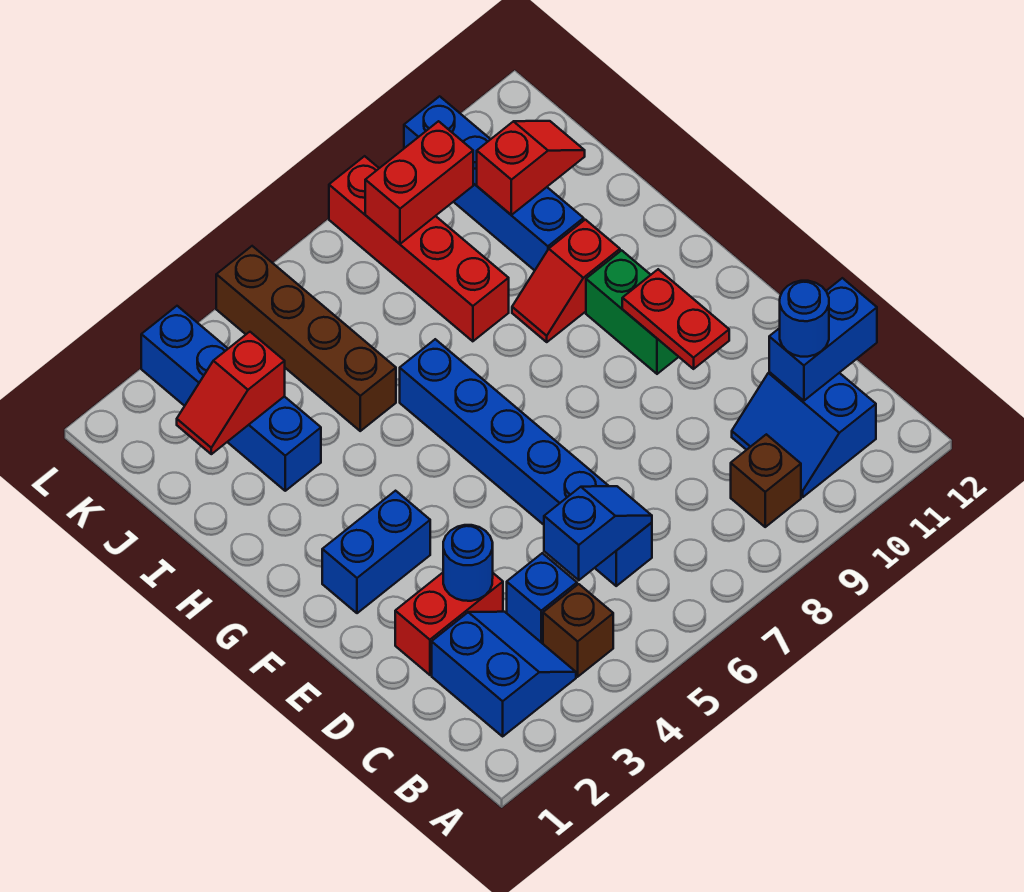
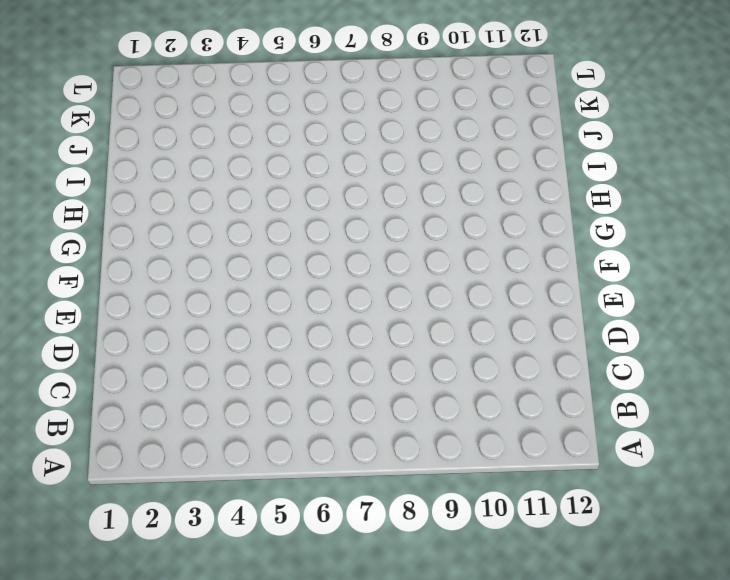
none -> blue 2x2 slope [432,612,576,736]
none -> brown 1x1 brick [543,584,613,677]
none -> brown 1x1 brick [731,434,801,527]

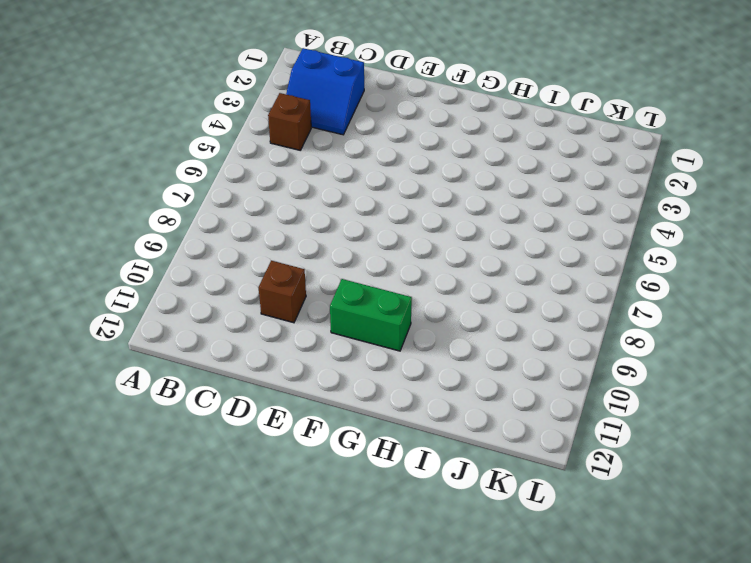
brown 1x1 brick [259,261,306,323] -> brown 1x1 brick moved to [731,434,801,527]
none -> blue 2x2 slope [732,372,876,497]
none -> blue 1x1 brick [507,553,577,644]
none -> blue 1x6 brick [400,339,652,586]

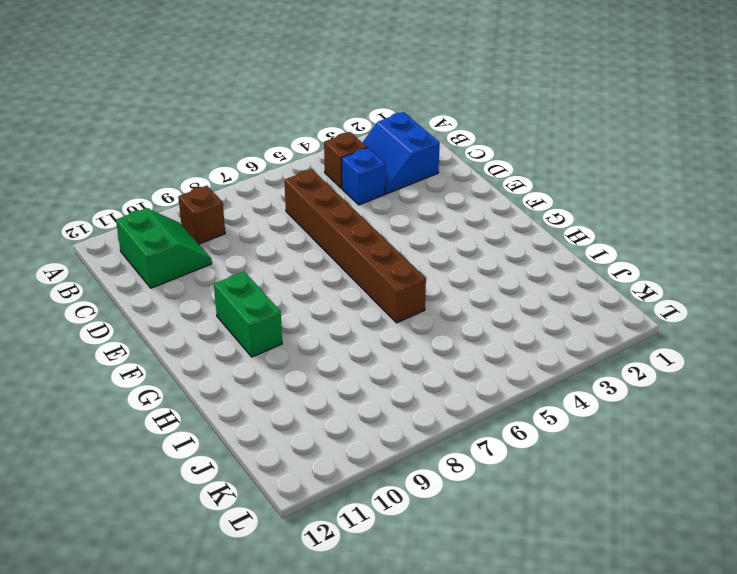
green 2x2 slope [116,208,212,288] -> blue 2x2 slope [732,372,876,497]
brown 1x6 brick [284,169,426,323] -> blue 1x6 brick [400,339,652,586]
none -> red 1x2 brick [395,573,503,675]
none -> blue 1x2 brick [322,491,430,613]
none -> red 1x2 slope [512,220,620,342]

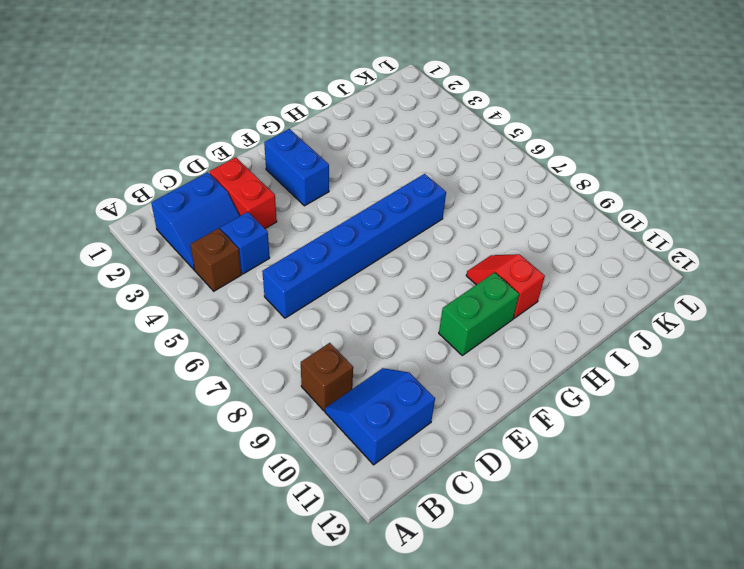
none -> blue 1x4 brick [141,306,321,491]
none -> brown 1x4 brick [216,246,396,431]
none -> red 1x4 brick [329,156,509,341]

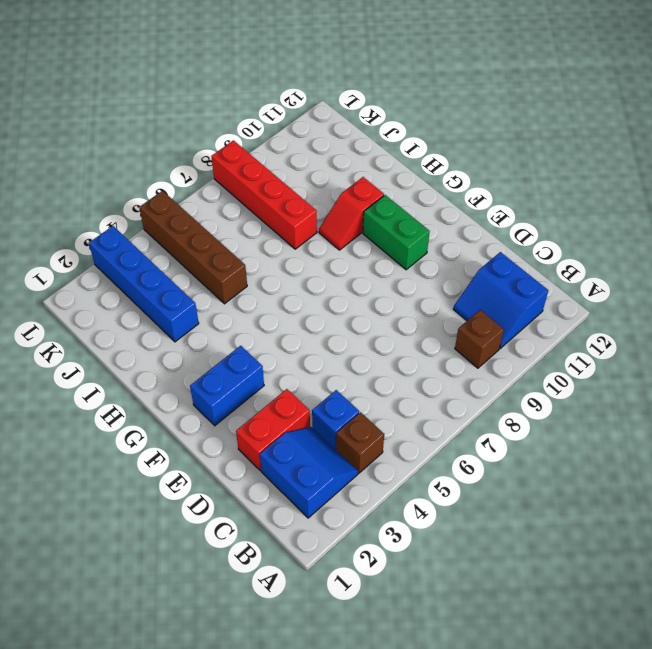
none -> blue 1x6 brick [400,339,652,586]
none -> blue 1x4 brick [404,96,584,270]
none -> blue 1x2 slope [544,486,652,580]

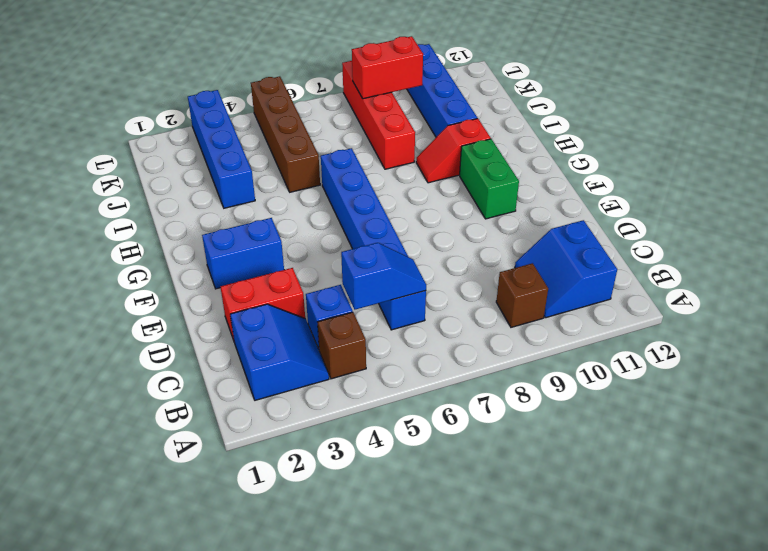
none -> blue 1x2 brick [769,278,877,401]
none -> blue 1x1 round brick [443,525,493,601]
none -> red 1x2 plate [622,269,729,369]

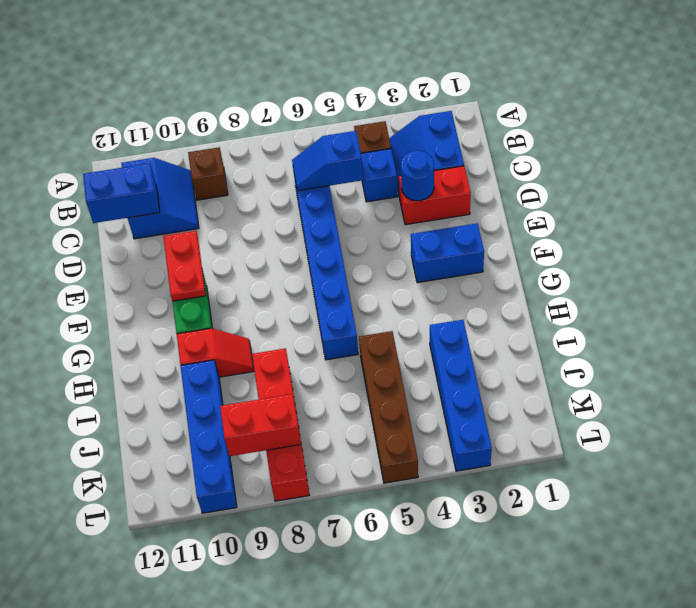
none -> red 1x2 slope [177,332,285,454]
none -> red 1x2 slope [477,121,585,215]
none -> blue 1x1 round brick [780,281,829,357]

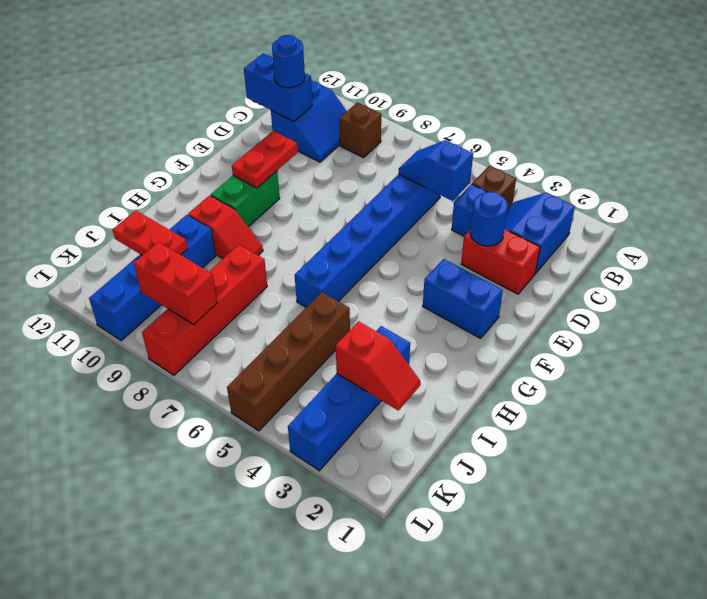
red 1x2 plate [113,210,188,255] -> red 1x2 slope [477,121,585,215]

